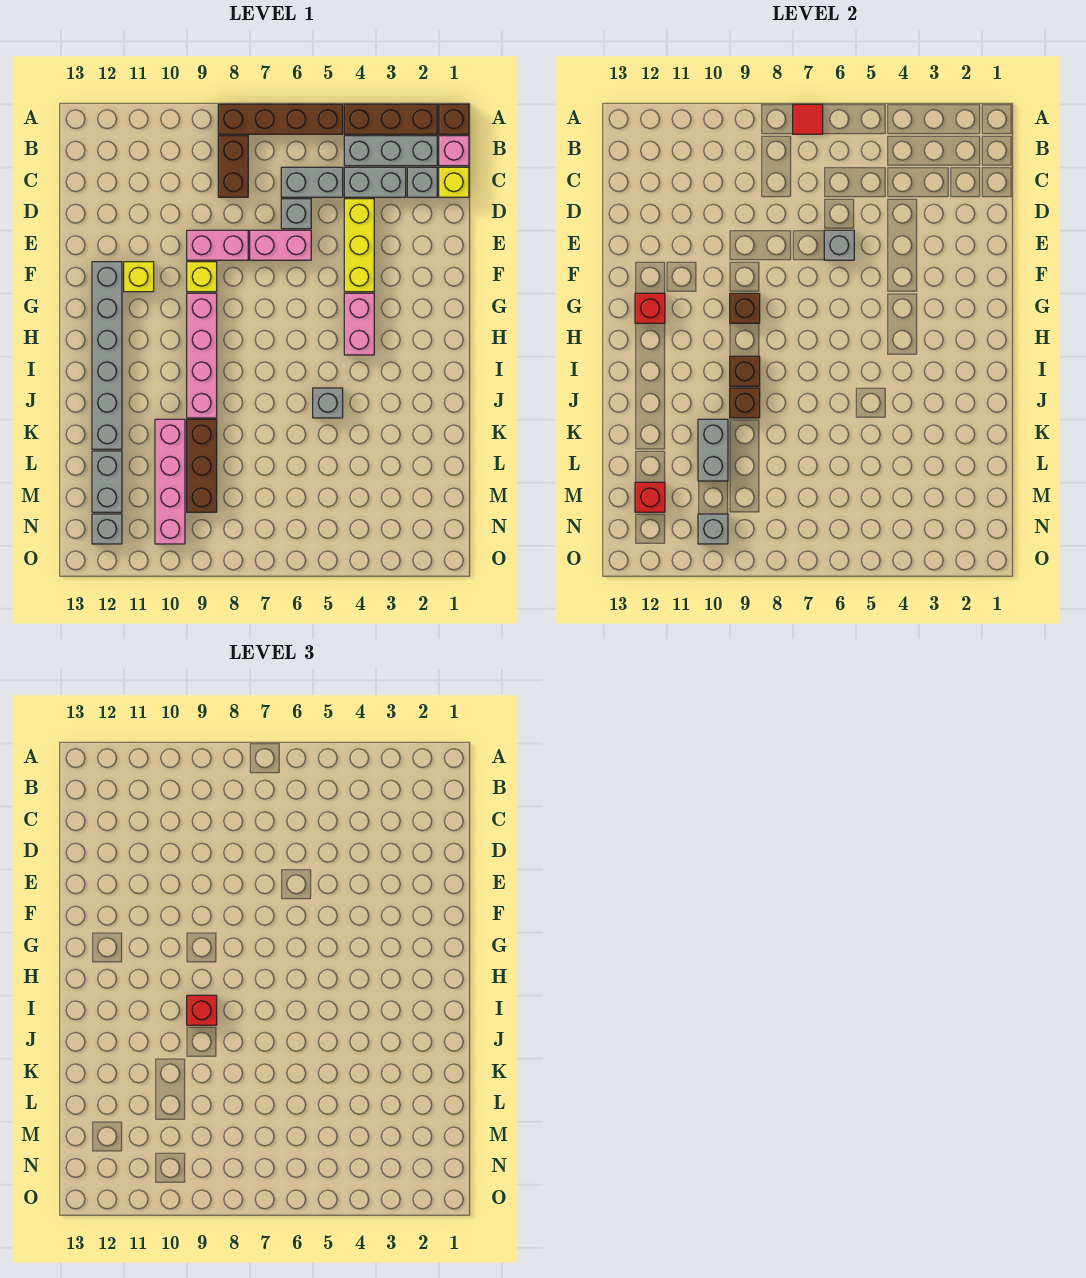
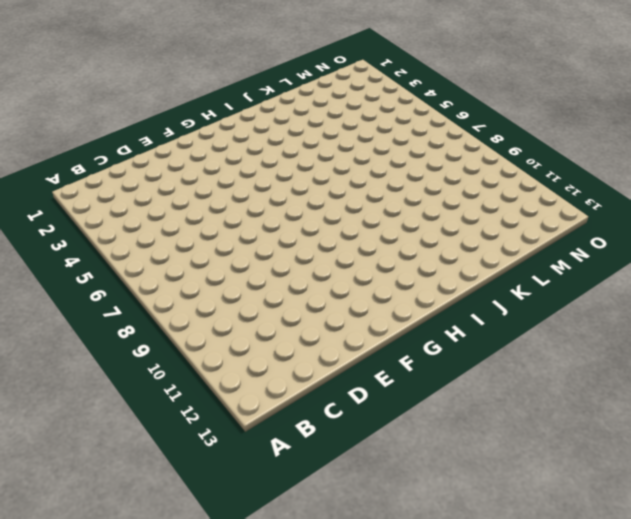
none -> brown 1x1 brick [439,104,469,134]
none -> brown 1x3 brick [344,104,437,134]
none -> brown 1x4 brick [218,104,343,134]
none -> pink 1x1 brick [439,136,469,166]

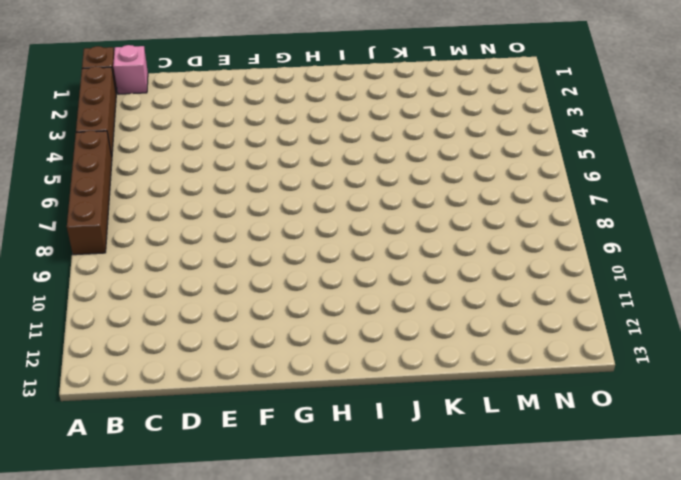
none -> grey 1x3 brick [344,136,437,166]
none -> brown 1x2 brick [218,136,248,197]
none -> yellow 1x1 brick [439,167,469,197]
none -> grey 1x1 brick [407,167,437,197]

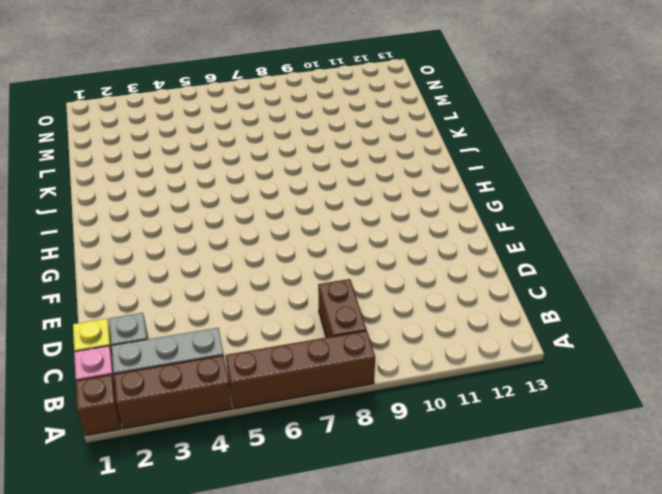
none -> grey 1x2 brick [344,167,406,197]
none -> grey 1x2 brick [281,167,343,197]
none -> yellow 1x3 brick [344,199,374,292]
none -> grey 1x1 brick [281,199,311,229]

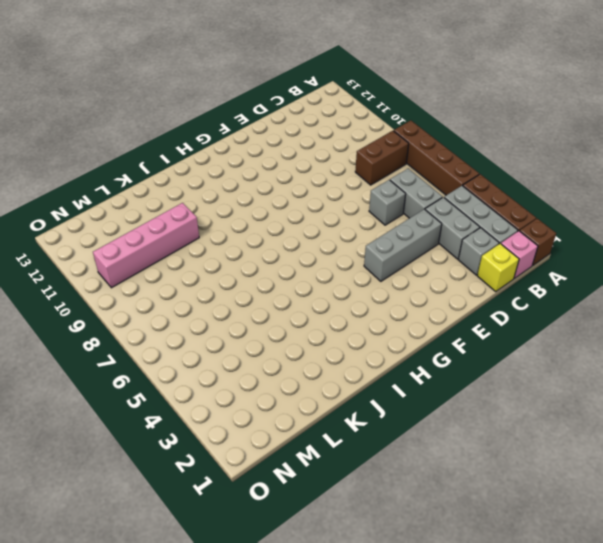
grey 1x3 brick [364,209,442,281] -> yellow 1x3 brick [344,199,374,292]
none -> pink 1x2 brick [250,230,311,260]
none -> pink 1x2 brick [187,230,248,260]
none -> yellow 1x1 brick [187,262,217,292]
none -> yellow 1x1 brick [124,262,154,292]

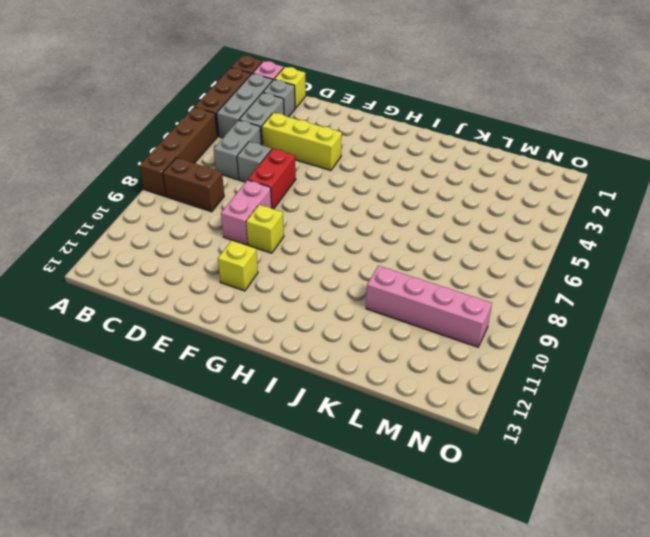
red 1x2 brick [248,149,296,209] -> pink 1x2 brick [250,230,311,260]
none -> grey 1x6 brick [92,262,122,449]
none -> pink 1x2 brick [344,293,374,355]
none -> pink 1x4 brick [187,293,217,418]
none -> grey 1x1 brick [313,388,343,418]

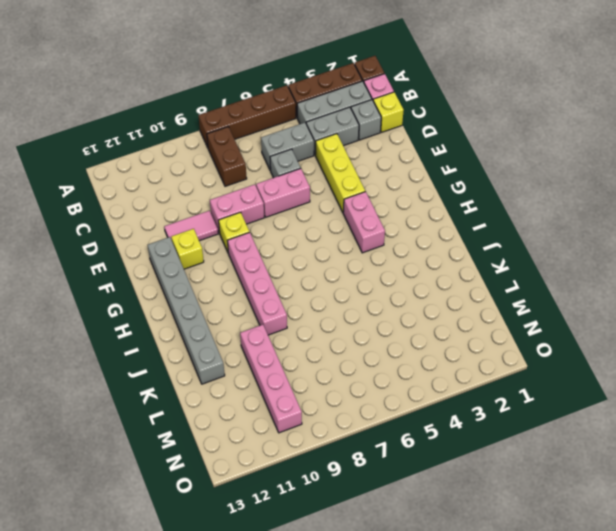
pink 1x2 tile [164,211,218,241] -> none
none -> grey 1x1 brick [313,388,343,418]
none -> brown 1x3 brick [187,419,217,512]
none -> grey 1x2 brick [92,451,122,512]
none -> grey 1x1 brick [92,514,122,544]

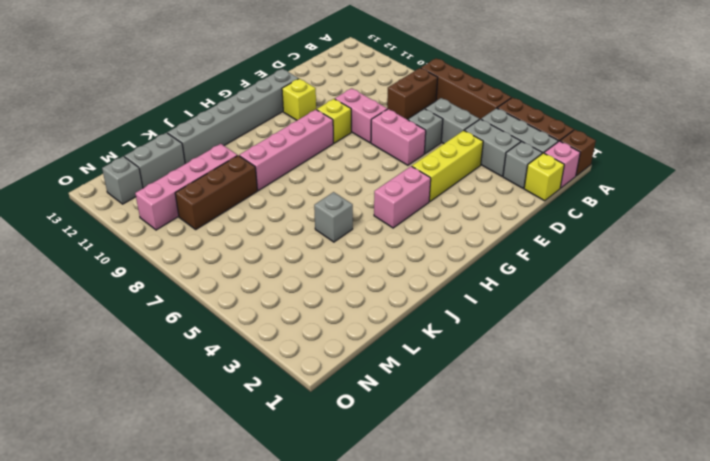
none -> red 1x1 tile [793,104,823,134]
none -> grey 1x1 brick [824,230,854,260]
none -> brown 1x1 brick [730,293,760,323]
none -> red 1x1 brick [635,293,665,323]

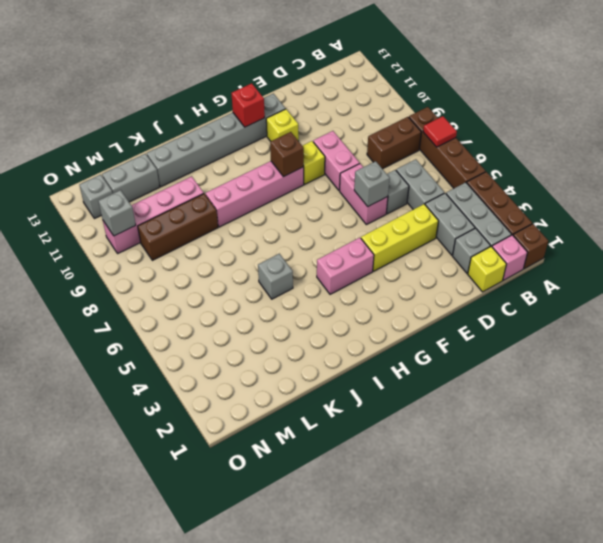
none -> brown 1x1 brick [730,356,760,386]
none -> brown 1x1 brick [730,388,760,418]
none -> grey 1x2 brick [698,419,728,481]
none -> red 1x1 brick [635,482,665,512]

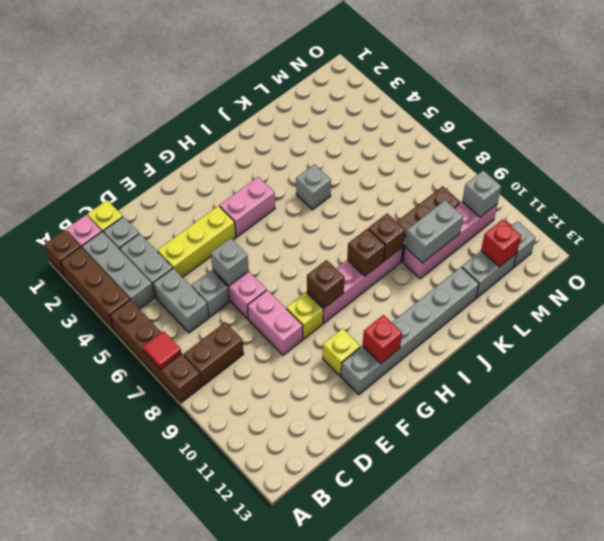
none -> red 1x1 brick [187,995,217,1025]

